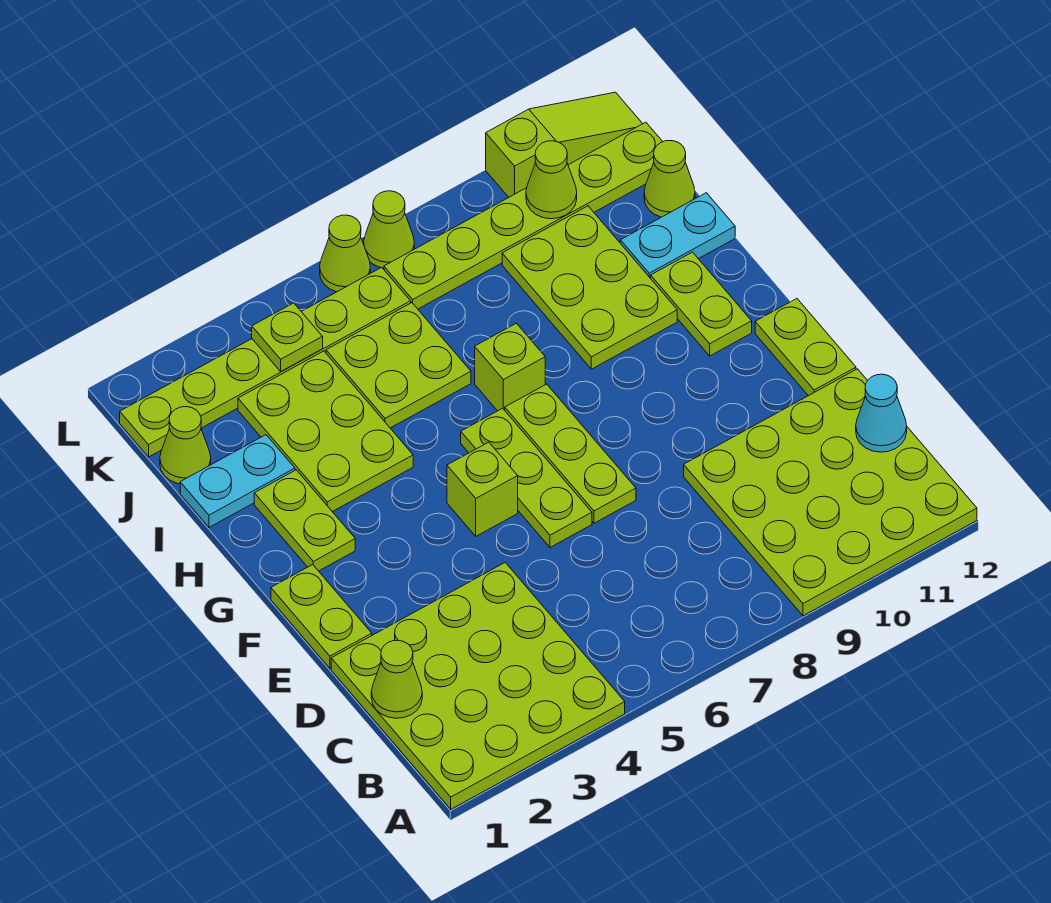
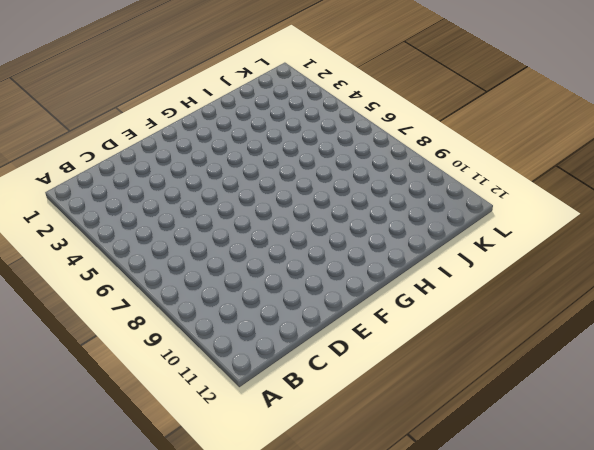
none -> lime 4x4 plate [331,563,625,809]
none -> lime 4x4 plate [684,369,977,616]
none -> lime 1x2 plate [271,565,372,668]

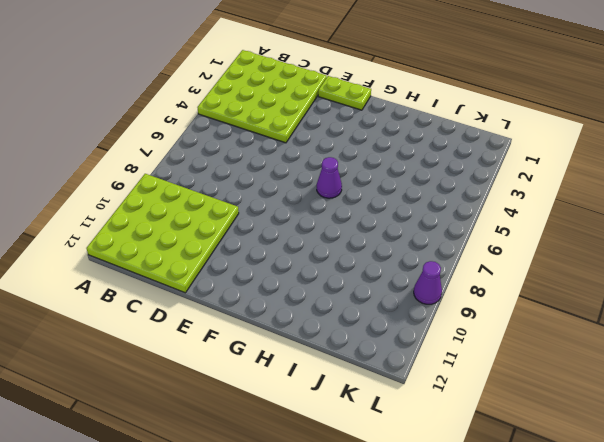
purple 1x1 cone [317,157,342,198] -> lime 1x3 plate [461,408,592,547]
purple 1x1 cone [414,261,442,304] -> none
none -> lime 1x3 plate [505,384,636,523]
none -> lime 1x2 plate [755,299,856,396]
none -> lime 1x1 brick [447,442,518,536]

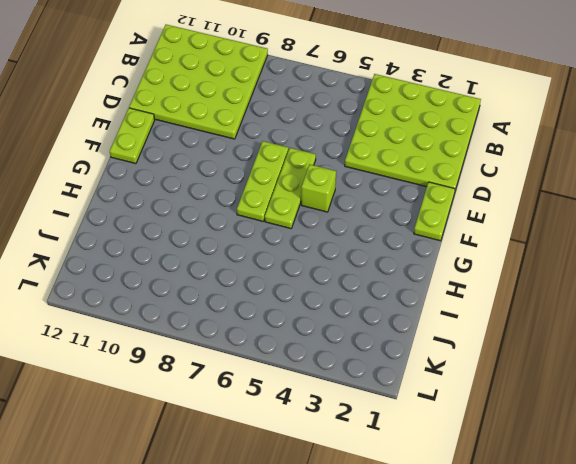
none -> lime 1x2 plate [254,470,355,571]
none -> lime 1x2 plate [651,252,752,356]
none -> lime 2x3 plate [238,351,413,512]

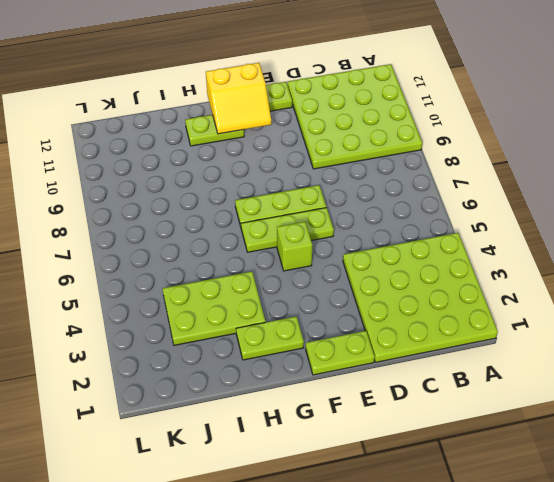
yellow 2x2 slope [206,63,271,134] -> none
none -> lime 1x1 brick [475,323,545,411]
none -> lime 2x3 plate [502,206,677,369]
none -> cyan 1x2 plate [180,435,295,527]

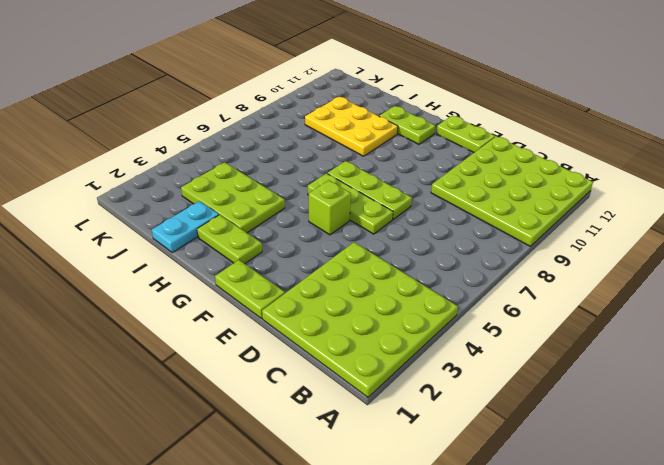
yellow 2x3 plate [305,97,398,156] -> lime 2x3 plate [502,206,677,369]
none -> lime 1x1 brick [475,323,545,411]
none -> lime 2x2 plate [326,303,471,428]
none -> cyan 1x2 plate [620,193,735,278]

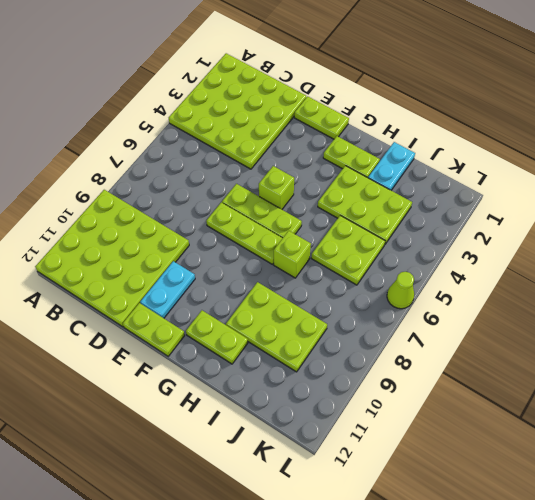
cyan 1x2 plate [140,261,195,318] -> cyan 1x2 plate moved to [620,193,735,278]
none -> lime 1x1 cone [160,407,211,484]
none -> lime 1x1 cone [644,141,695,217]
none -> lime 1x6 plate [120,267,411,457]

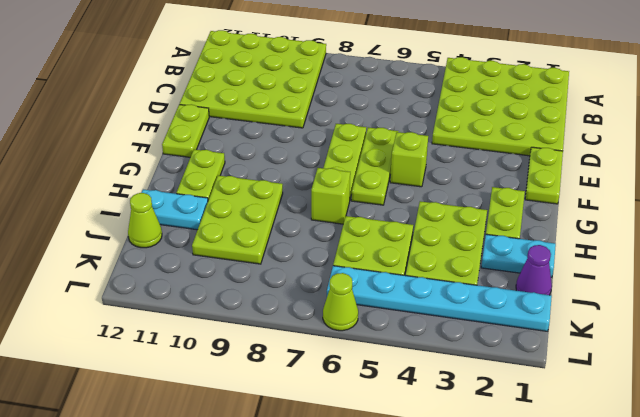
purple 1x1 cone [516,245,552,295] -> lime 1x1 cone [160,407,211,484]
cyan 1x6 plate [327,266,552,331] -> lime 1x6 plate [120,267,411,457]
none -> lime 1x6 plate [384,122,663,309]
none -> lime 1x1 cone [364,191,414,268]
none -> lime 1x3 slope [486,92,643,197]

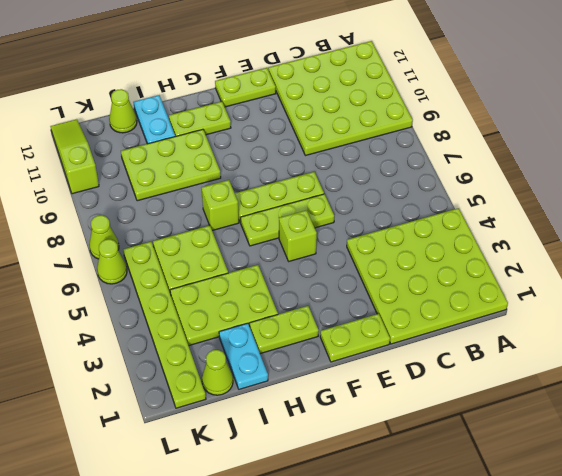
none -> lime 1x6 plate [384,122,663,309]
none -> lime 1x1 cone [371,640,422,718]
none -> cyan 1x1 cone [856,374,907,452]

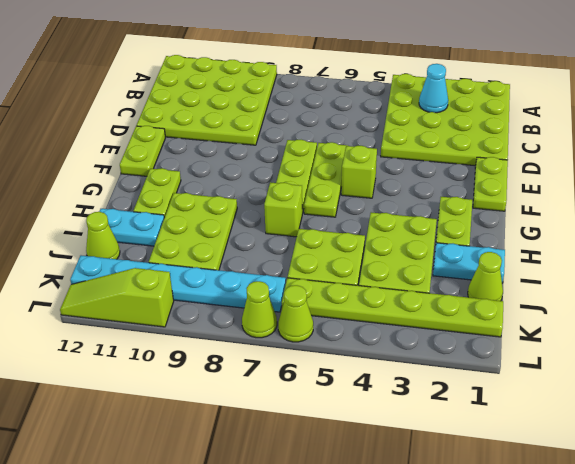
cyan 1x1 cone [419,64,448,113] -> cyan 1x1 cone moved to [856,374,907,452]
cyan 1x6 plate [70,255,286,312] -> lime 1x6 plate [384,122,663,309]
none -> lime 1x1 cone [371,640,422,718]
none -> lime 1x1 plate [252,303,323,372]
none -> lime 1x1 cone [526,141,577,219]

